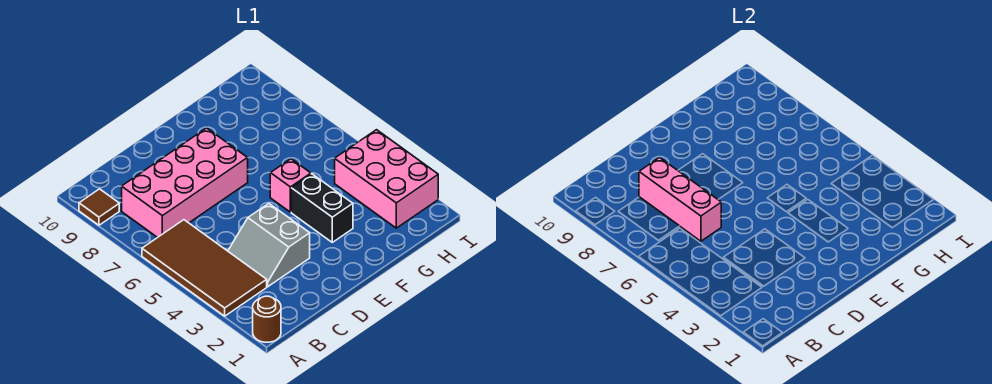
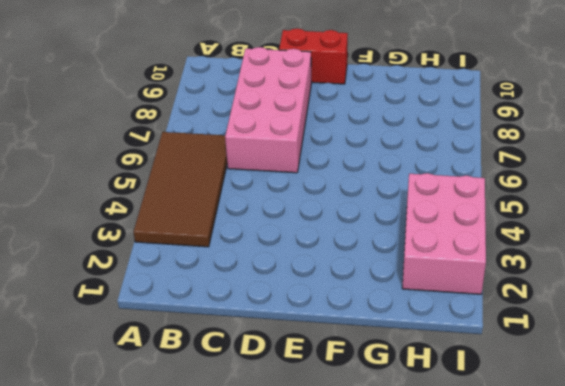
pink 2x4 brick [225,47,312,173] -> pink 2x4 brick turned to [122,128,248,238]
red 1x2 brick [279,28,348,84] -> none
none -> brown 1x1 round brick [253,296,281,342]
none -> brown 1x1 tile [79,189,119,225]

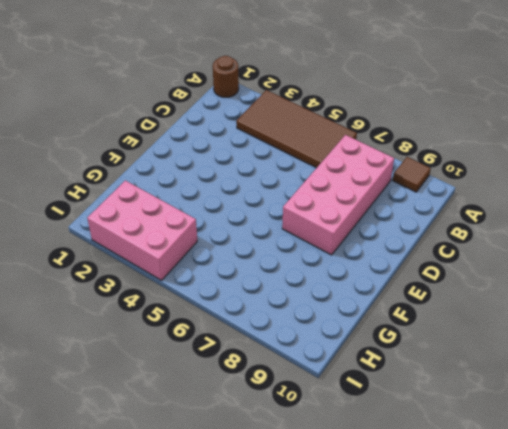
none -> grey 2x2 slope [228,204,310,287]
none -> black 1x2 brick [291,174,353,242]

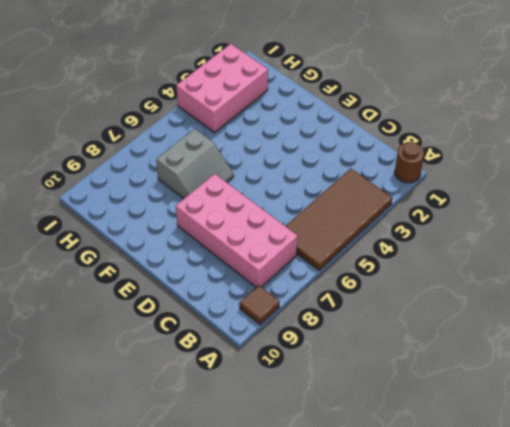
grey 2x2 slope [156,129,234,199] -> grey 2x2 slope moved to [228,204,310,287]
none -> black 1x2 brick [291,174,353,242]
none -> pink 1x1 brick [270,159,311,212]

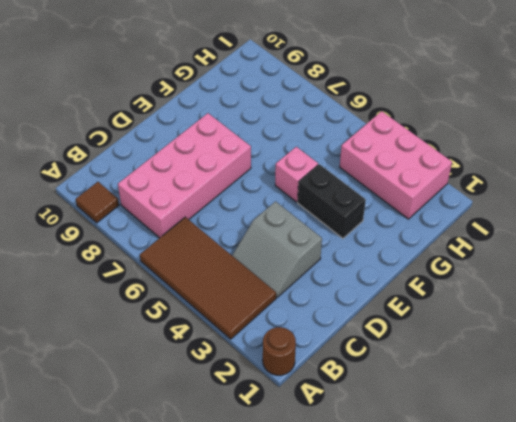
none -> pink 1x3 brick [639,158,721,241]

